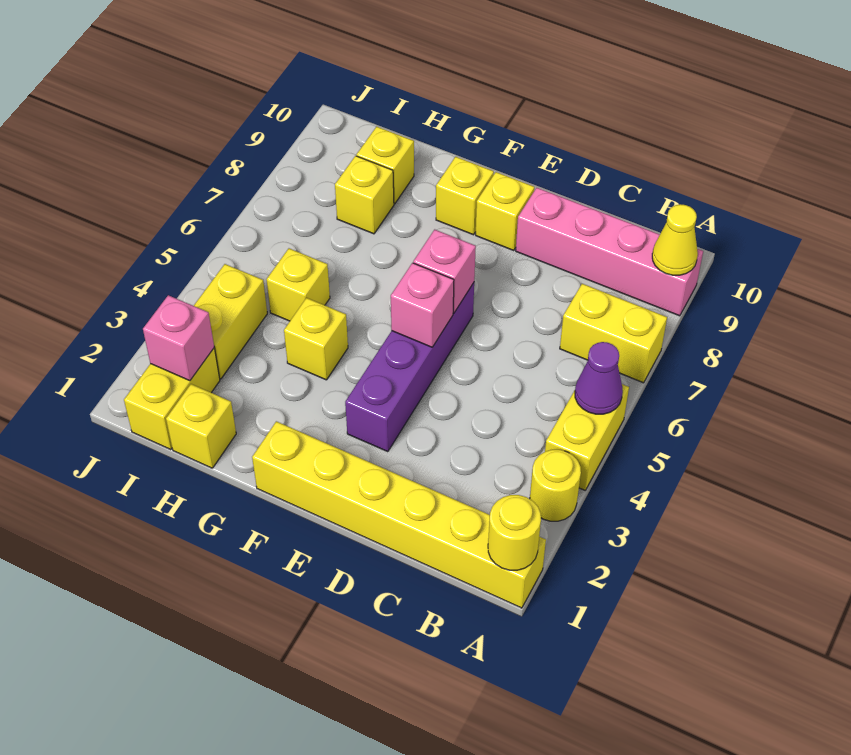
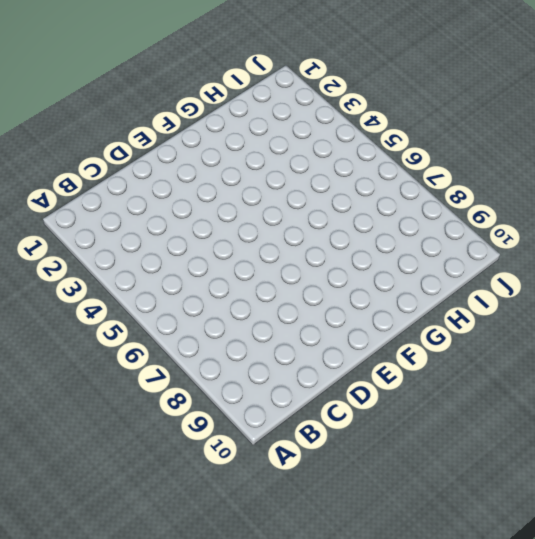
none -> yellow 1x6 brick [252,421,546,608]
none -> yellow 1x1 round brick [530,450,581,521]
none -> yellow 1x2 brick [545,384,629,490]

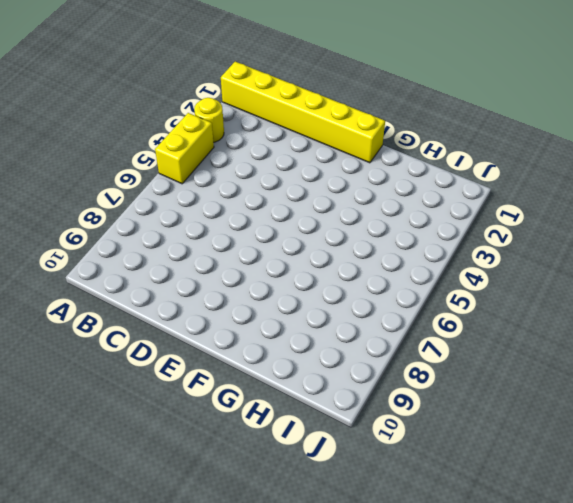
none -> yellow 1x2 brick [560,284,667,383]
none -> pink 1x4 brick [516,188,703,316]
none -> purple 1x4 brick [345,283,474,452]

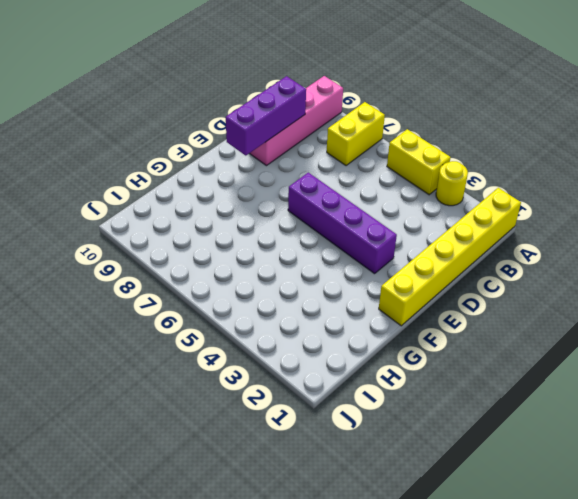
purple 1x3 brick [226,76,306,155] -> none
none -> yellow 1x1 brick [476,172,535,250]
none -> yellow 1x1 brick [436,157,494,235]
none -> yellow 1x1 brick [284,298,348,380]

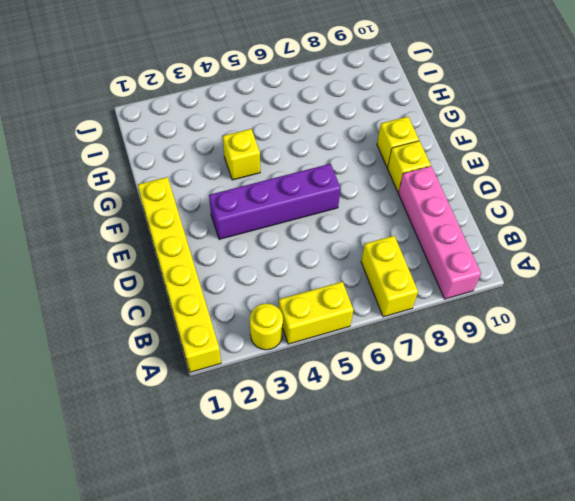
none -> yellow 1x1 brick [166,384,236,468]
none -> yellow 1x1 brick [266,248,330,321]
none -> yellow 1x1 brick [335,156,394,234]

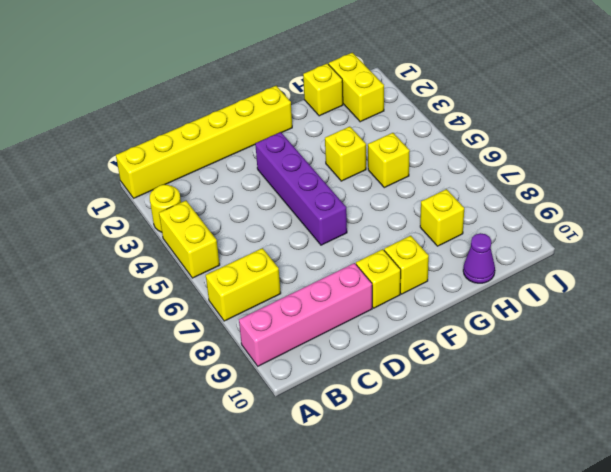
purple 1x1 cone [463,233,495,283] -> purple 1x1 cone moved to [575,342,623,414]
none -> yellow 1x1 brick [356,126,414,204]
none -> yellow 1x2 brick [194,264,267,379]
none -> yellow 1x1 round brick [488,495,541,570]

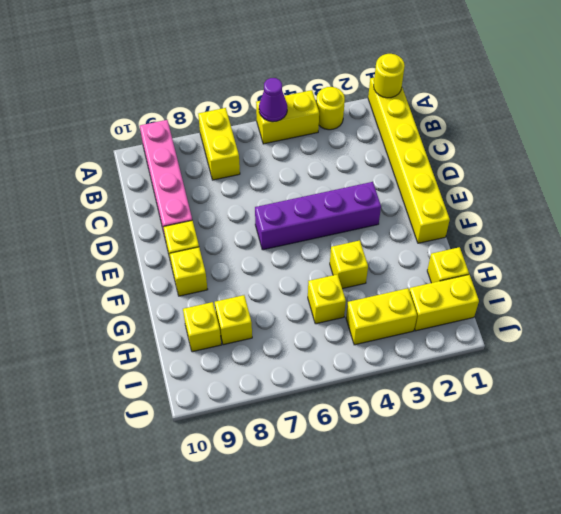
none -> yellow 1x1 cone [652,204,698,275]
none -> pink 1x1 brick [391,263,454,347]
none -> pink 1x1 brick [413,230,476,313]

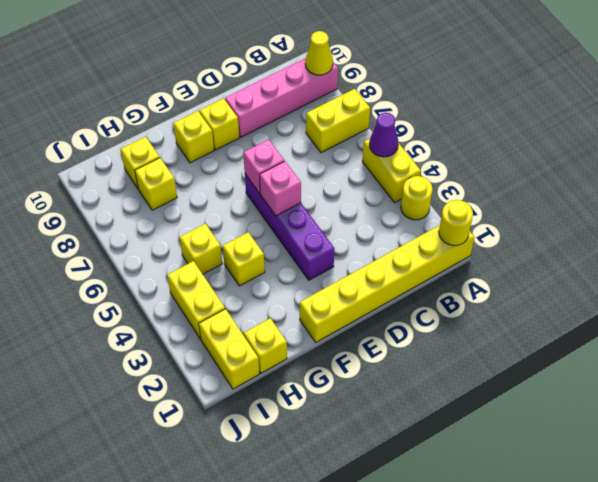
none -> pink 1x1 brick [143,295,214,381]

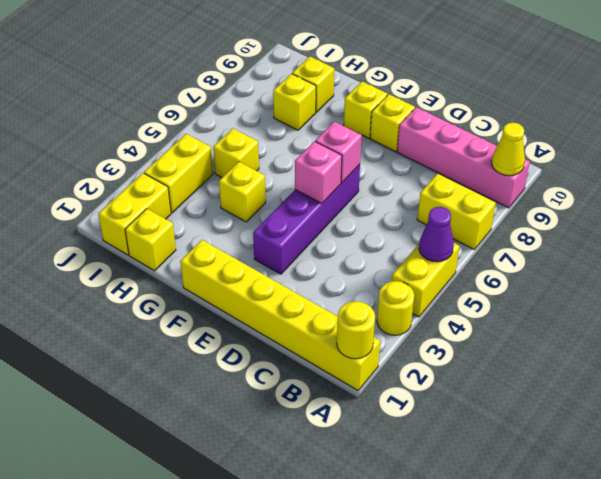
none -> pink 1x1 brick [143,295,214,381]

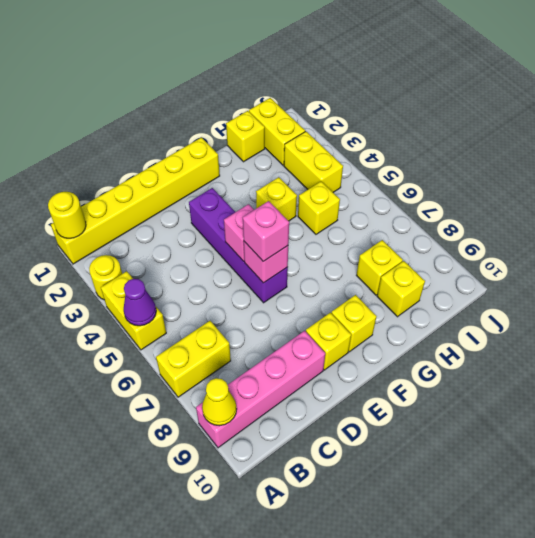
pink 1x1 brick [243,201,289,261] -> pink 1x1 brick moved to [143,295,214,381]

